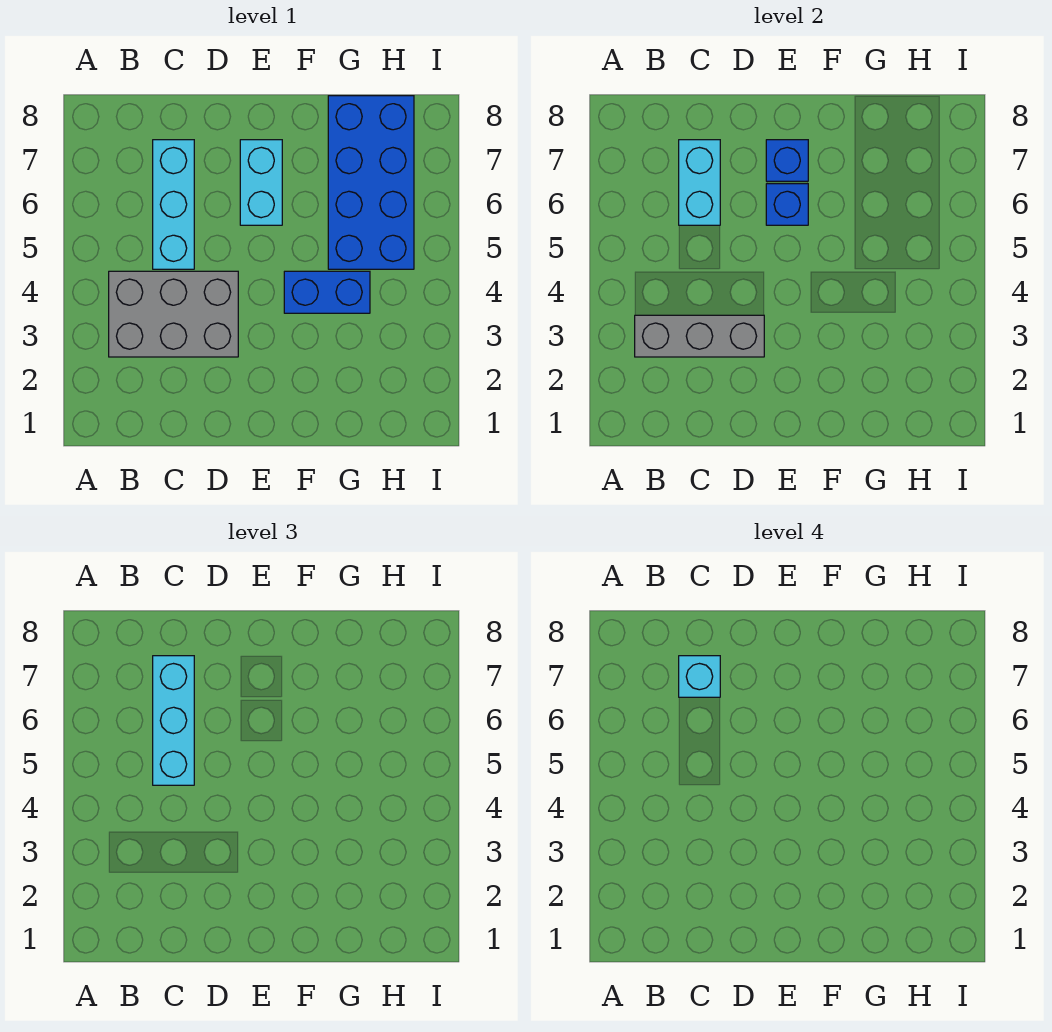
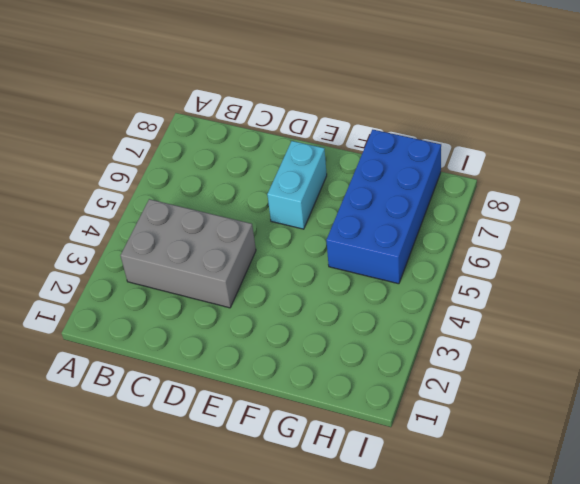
none -> cyan 1x3 brick [153,140,194,269]
none -> blue 1x2 brick [284,271,370,313]

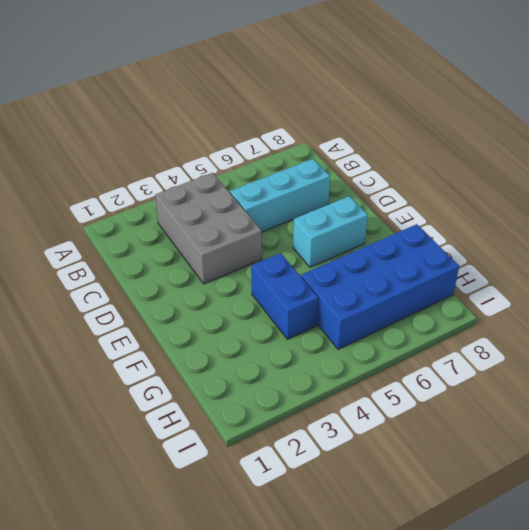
none -> grey 1x3 brick [635,315,764,357]
none -> cyan 1x2 brick [679,140,720,225]

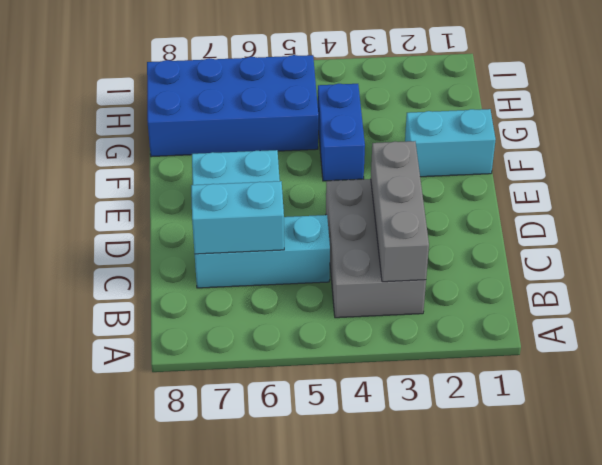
cyan 1x2 brick [405,109,496,177] -> none
none -> blue 1x1 brick [766,184,808,225]
none -> blue 1x1 brick [766,140,808,181]

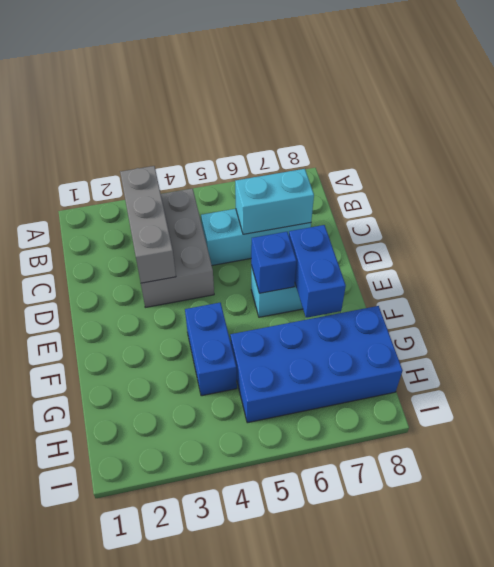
blue 1x2 brick [289,225,346,318] -> blue 1x1 brick [766,140,808,181]
none -> cyan 1x3 brick [153,656,194,785]
none -> cyan 1x1 brick [679,656,720,697]

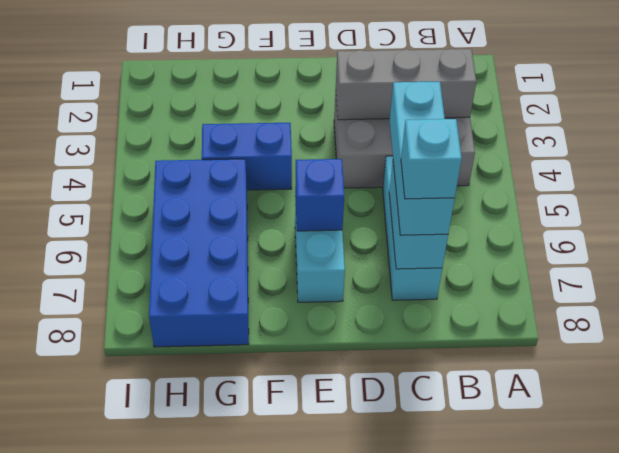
none -> blue 1x1 brick [766,140,808,181]

